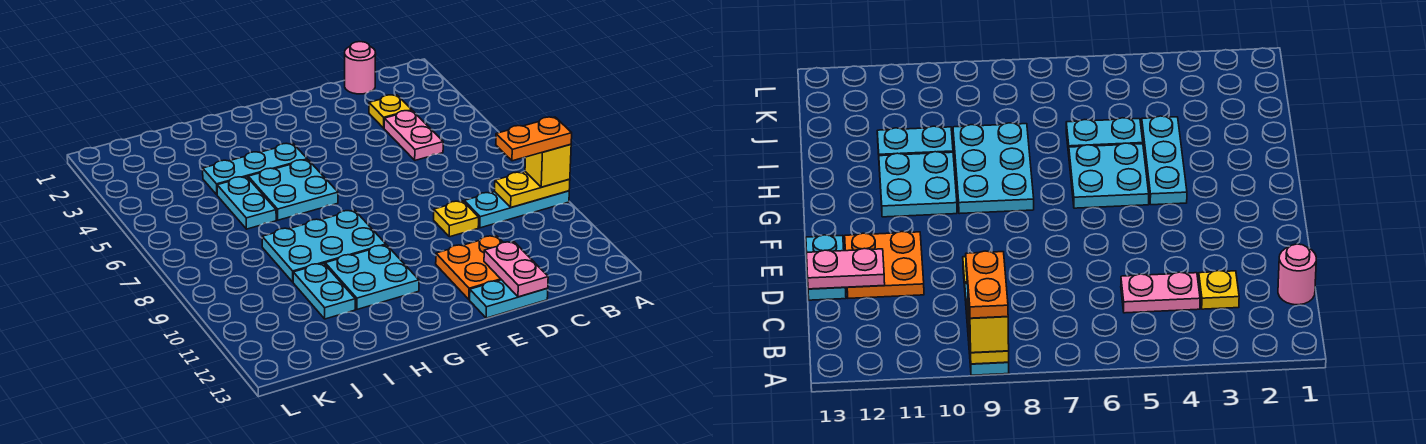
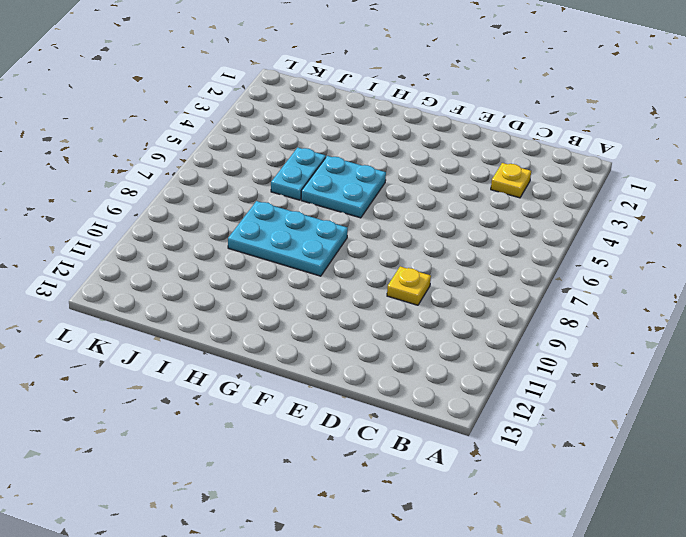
none -> cyan 1x3 plate [464,191,569,228]
none -> pink 1x1 round brick [345,42,376,94]
none -> pink 1x2 plate [384,111,443,160]

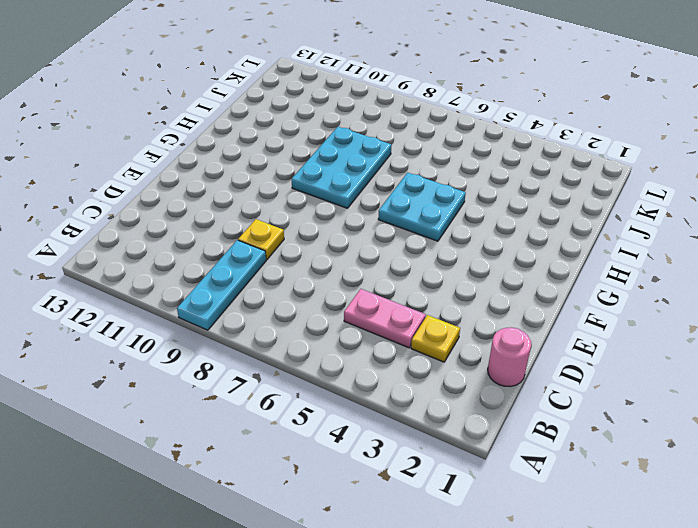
none -> orange 2x2 plate [436,236,503,300]
none -> cyan 1x2 plate [470,280,548,318]
none -> cyan 1x3 plate [203,143,307,195]

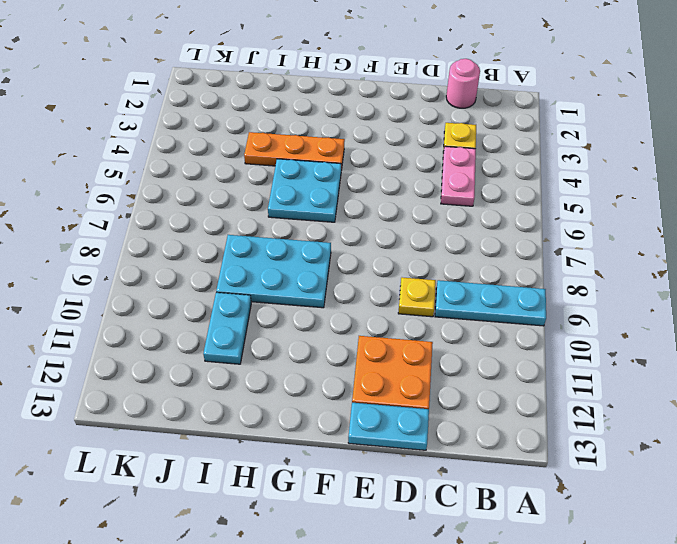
orange 1x3 plate [244,132,345,170] -> cyan 1x3 plate [203,143,307,195]
none -> cyan 2x2 plate [325,245,419,309]
none -> cyan 1x2 plate [217,177,276,229]
none -> yellow 1x2 plate [495,172,570,207]

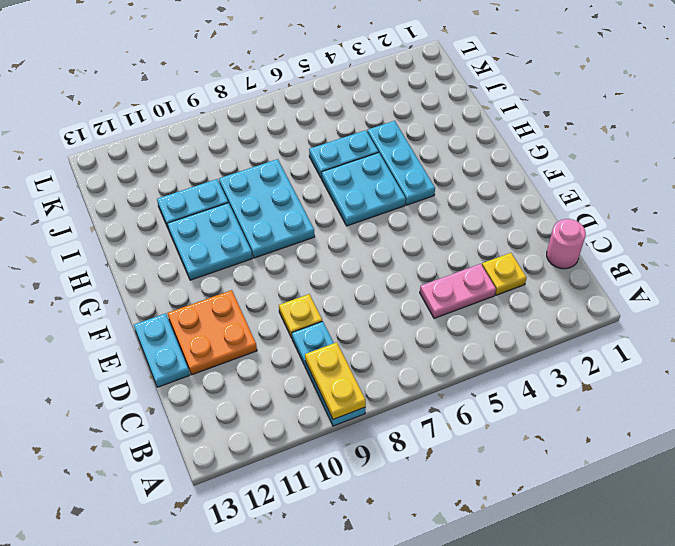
none -> pink 1x2 plate [484,242,548,297]
none -> yellow 1x1 brick [525,144,571,187]
none -> orange 1x2 plate [496,117,572,161]

